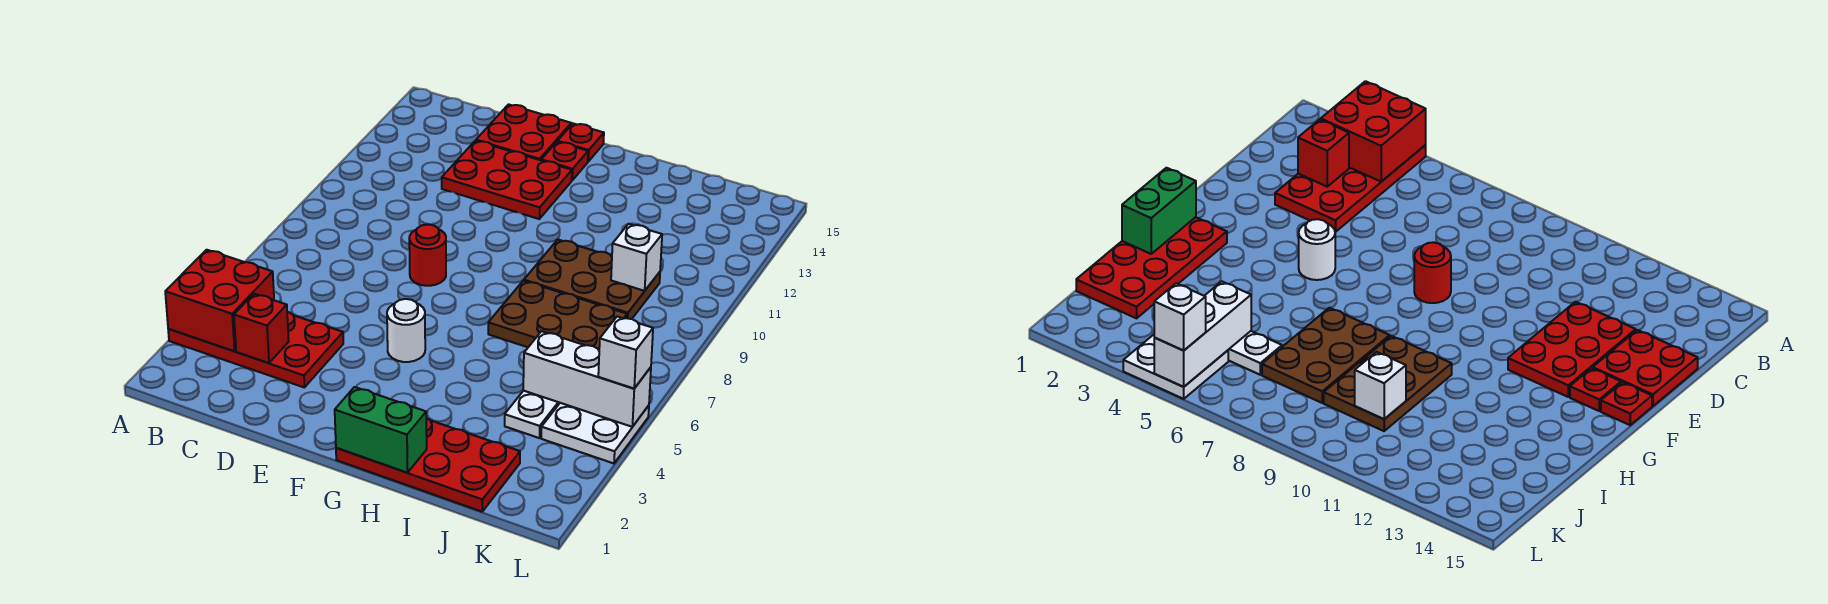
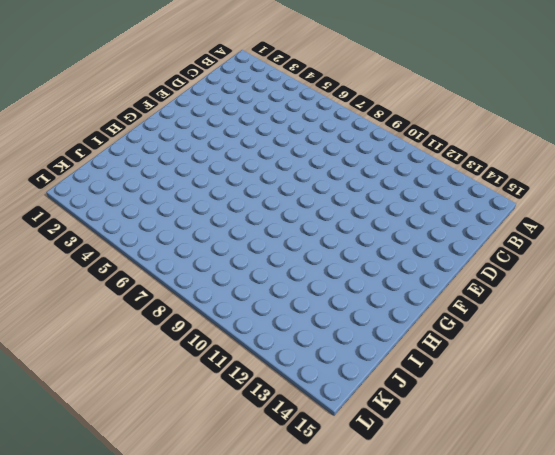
none -> red 2x4 plate [168,312,343,387]
none -> red 2x3 plate [442,141,572,219]
none -> red 2x2 plate [476,104,571,160]

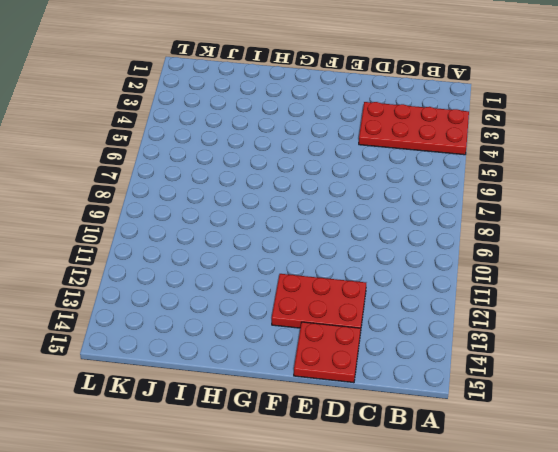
none -> red 1x1 round brick [409,224,446,286]
none -> white 1x1 round brick [387,299,425,362]
none -> red 1x1 plate [541,142,588,180]

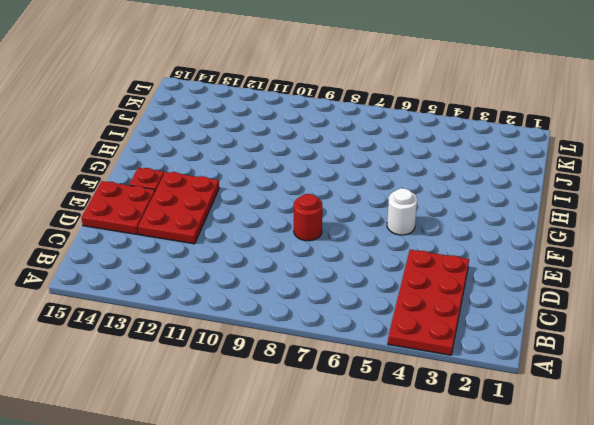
none -> red 1x1 plate [558,124,604,161]
none -> red 2x4 plate [336,418,520,512]
none -> brown 2x3 plate [488,281,627,350]

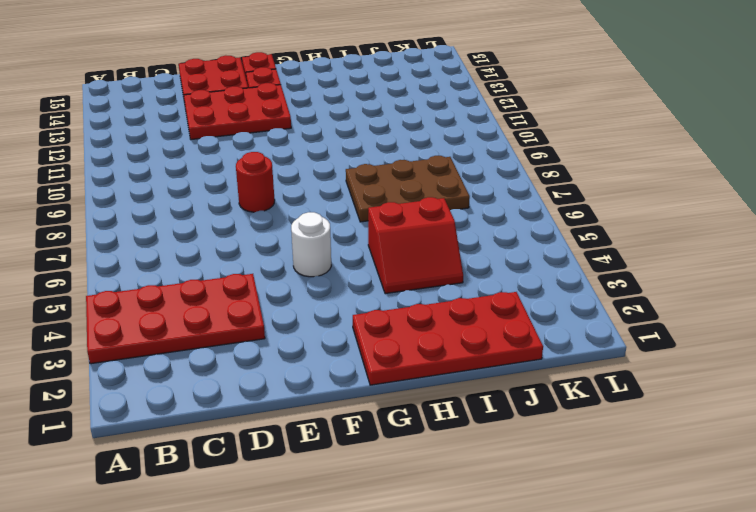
red 2x2 slope [368,197,463,294] -> none
none -> brown 2x3 plate [524,240,660,319]
none -> white 1x3 plate [505,391,560,438]
none -> white 2x2 plate [541,403,649,463]

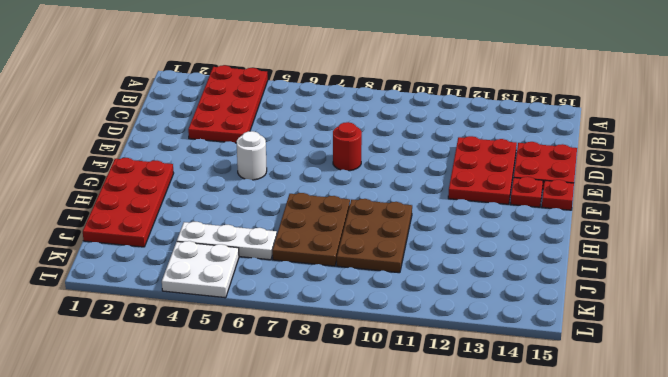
none -> red 2x2 brick [165,250,274,351]
none -> red 1x1 brick [234,294,289,363]
none -> green 1x2 brick [335,387,427,473]

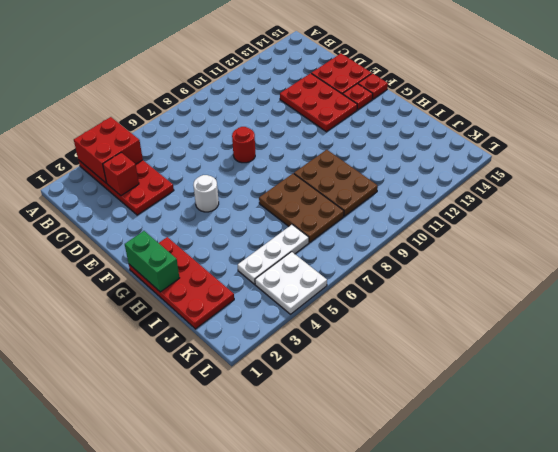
none -> white 1x3 brick [523,331,651,427]
none -> white 1x1 brick [611,224,662,291]
none -> white 1x1 brick [598,316,653,388]

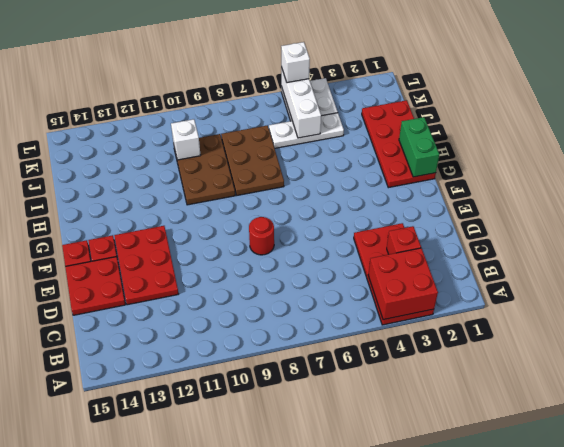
none -> white 1x1 round brick [387,299,425,362]

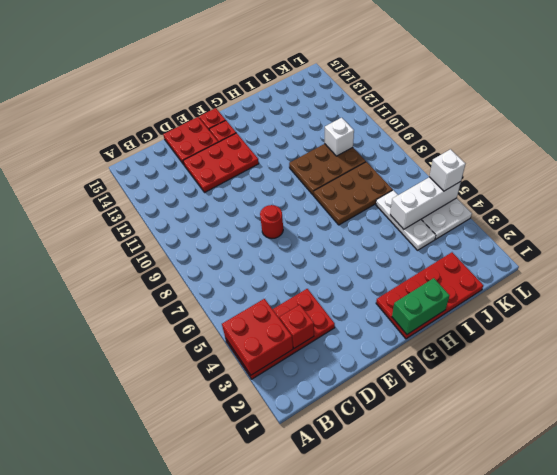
none -> white 1x1 round brick [387,299,425,362]

